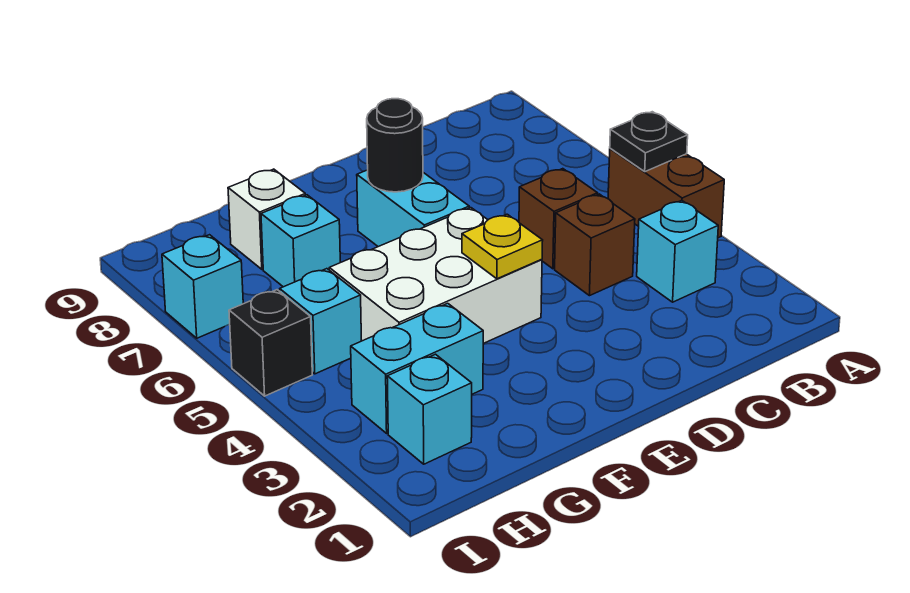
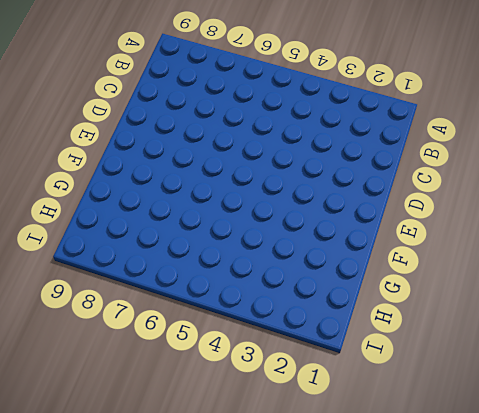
none -> brown 1x2 brick [608,148,724,238]
none -> cyan 1x1 brick [637,200,718,302]
none -> brown 1x1 brick [555,194,635,296]

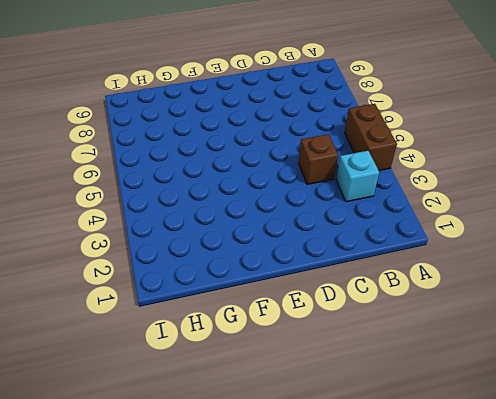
none -> brown 1x1 brick [519,169,598,269]
none -> white 2x3 brick [329,208,542,344]
none -> cyan 1x2 brick [357,170,469,247]

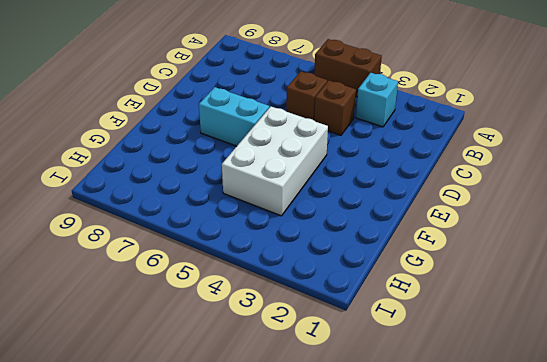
none -> cyan 1x2 brick [351,303,483,433]
none -> cyan 1x1 brick [261,195,340,287]
none -> white 1x1 brick [228,169,305,269]

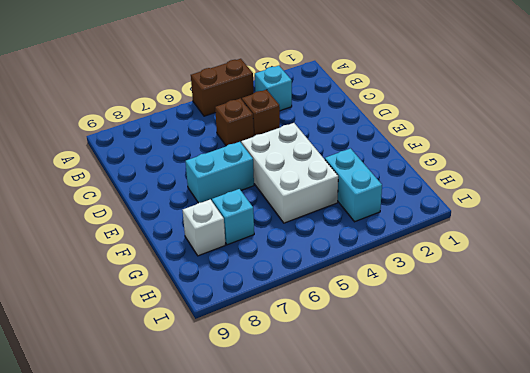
none -> cyan 1x1 brick [387,354,472,464]
none -> cyan 1x1 brick [280,269,362,374]
none -> black 1x1 brick [229,290,312,396]

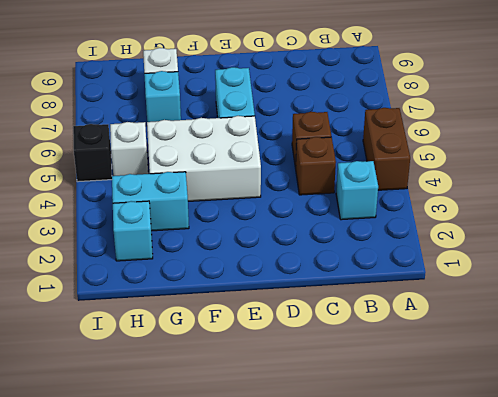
white 1x1 brick [110,122,148,176] -> cyan 1x1 brick [280,269,362,374]
none -> cyan 1x1 brick [162,235,243,338]
none -> black 1x1 plate [610,112,688,172]
none -> yellow 1x1 plate [462,214,543,279]

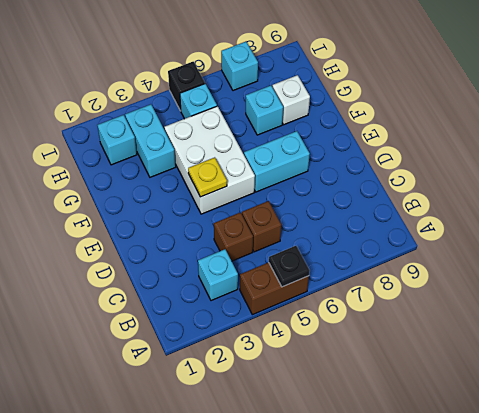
none -> black 1x1 round brick [367,99,423,192]

